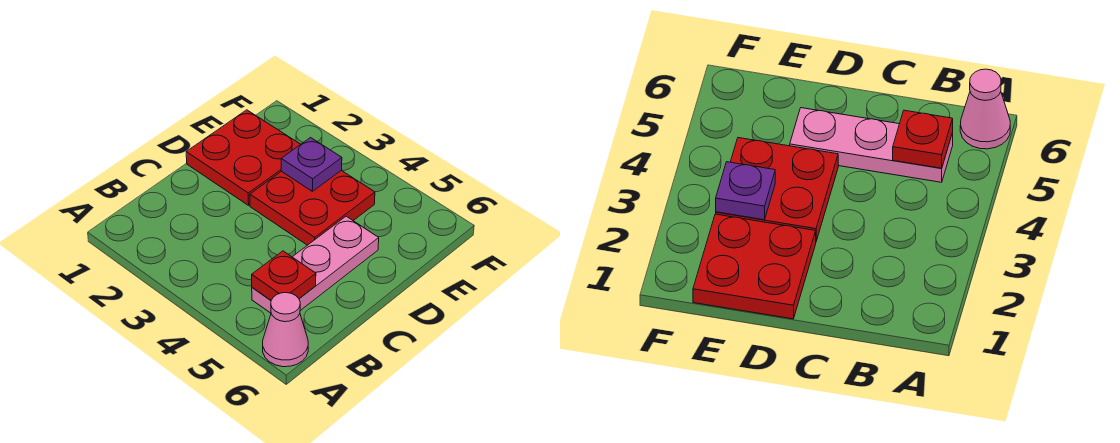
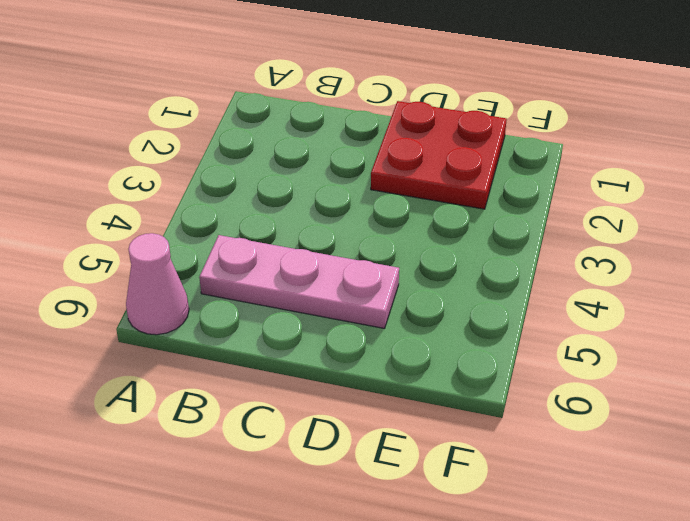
none -> red 2x2 plate [250,170,375,245]
none -> red 1x1 plate [252,251,316,300]

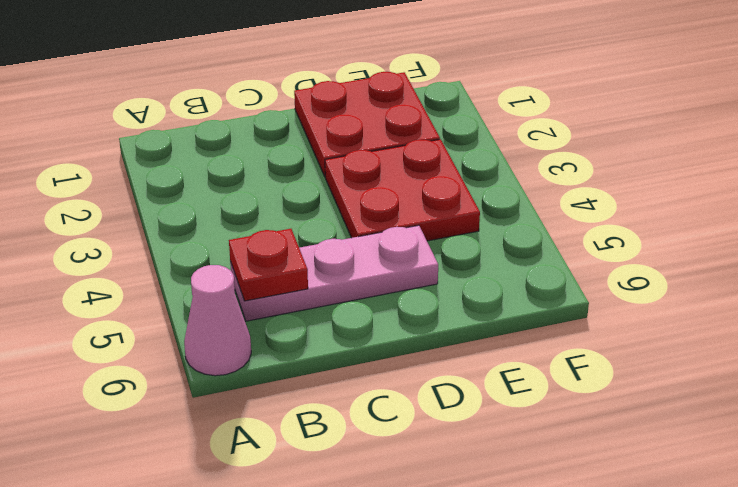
none -> purple 1x1 plate [281,138,342,191]

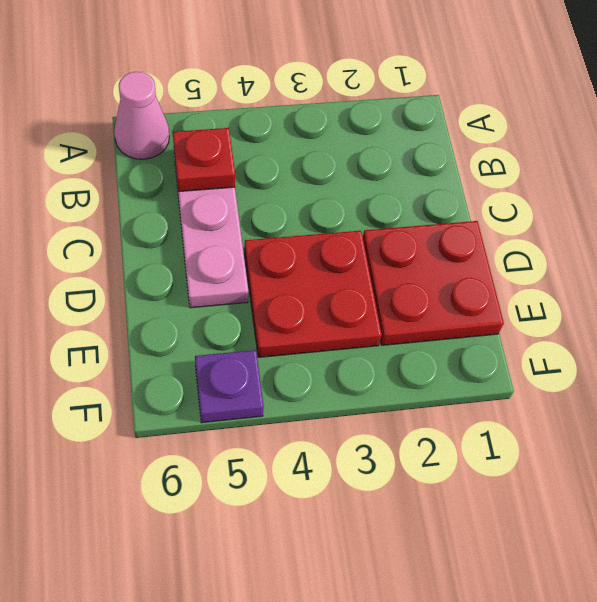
purple 1x1 plate [195,350,264,423] -> purple 1x1 plate moved to [281,138,342,191]

